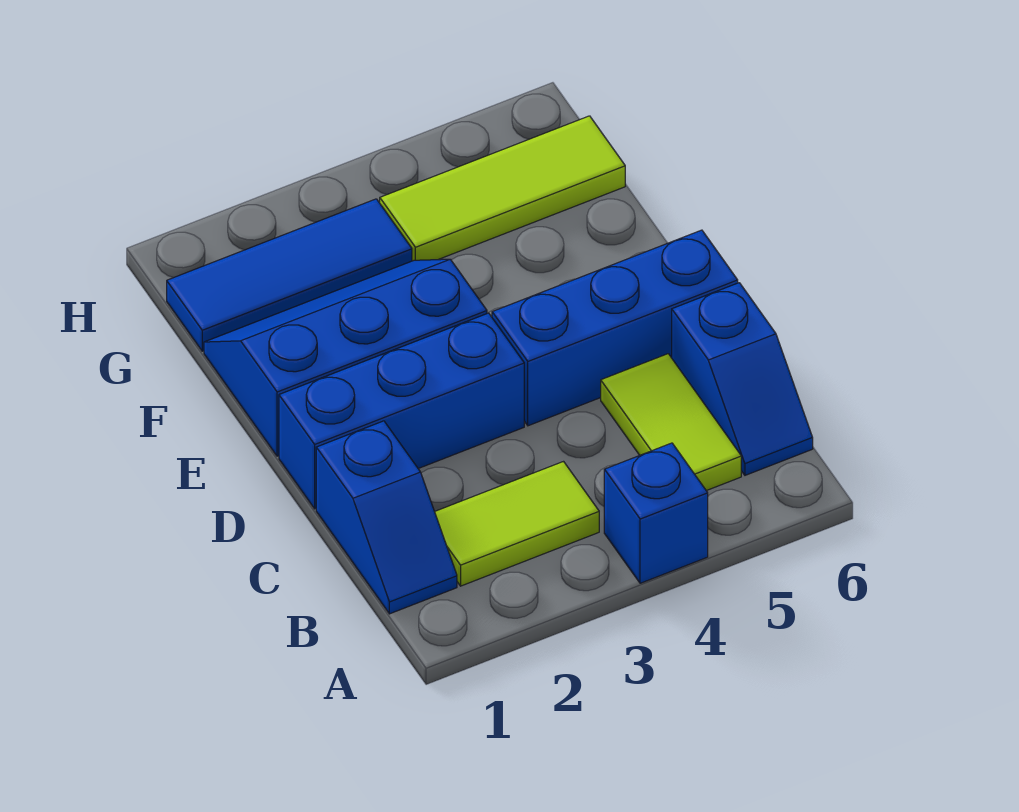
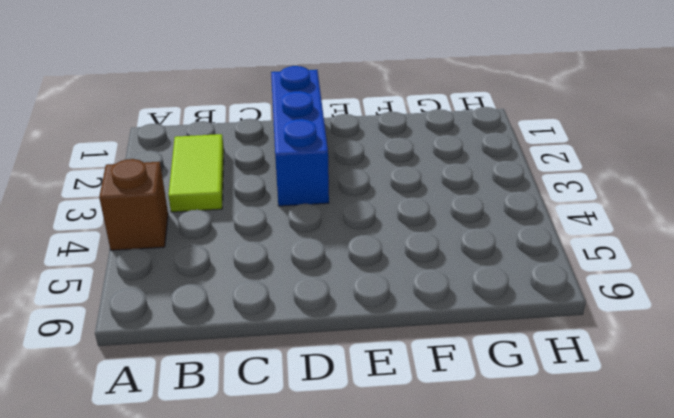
brown 1x1 brick [99,159,168,250] -> blue 1x1 brick [604,443,708,583]
none -> blue 1x2 slope [316,421,457,614]
none -> lime 1x2 tile [601,354,741,491]

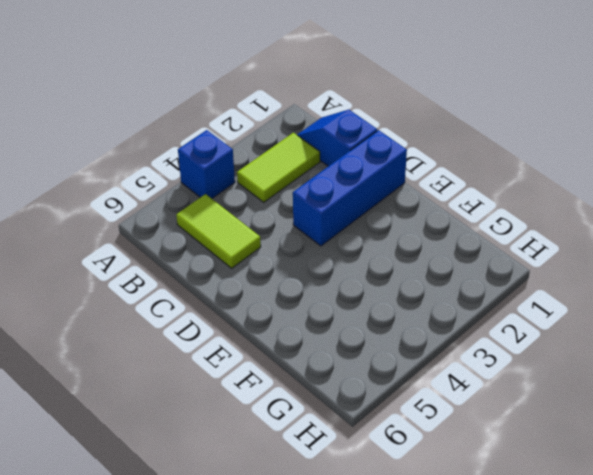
none -> blue 1x2 slope [672,283,813,475]
none -> blue 1x3 brick [492,230,738,426]

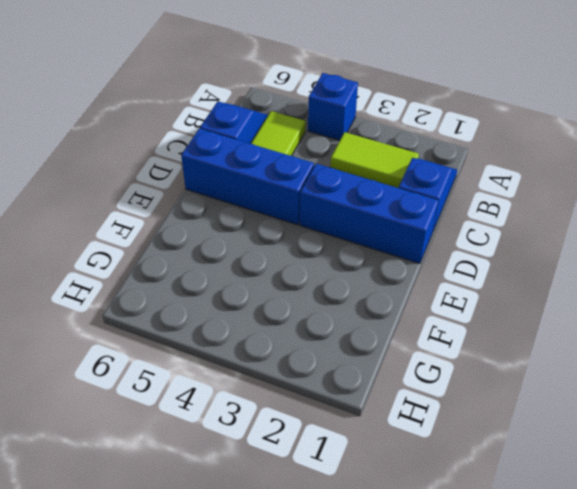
none -> blue 2x3 slope [204,259,487,456]
none -> blue 1x3 tile [167,199,412,351]

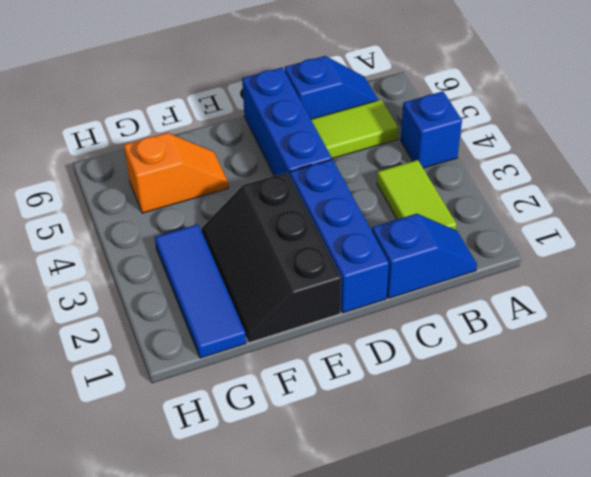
black 2x3 slope [201,172,341,343] -> blue 2x3 slope [204,259,487,456]
orange 1x2 slope [124,133,228,213] -> lime 1x3 tile [380,116,625,261]

